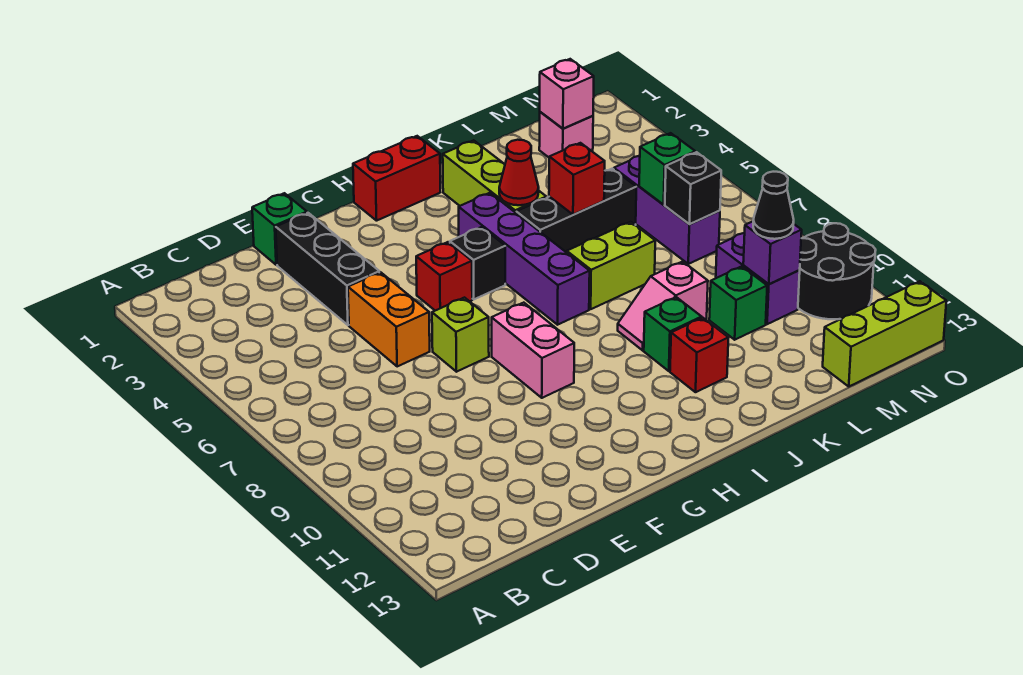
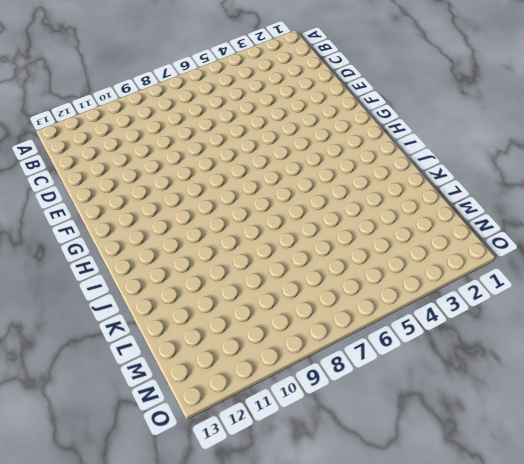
none -> green 1x1 brick [252,193,307,265]
none -> black 1x3 brick [276,213,379,325]
none -> orange 1x2 brick [348,272,430,367]

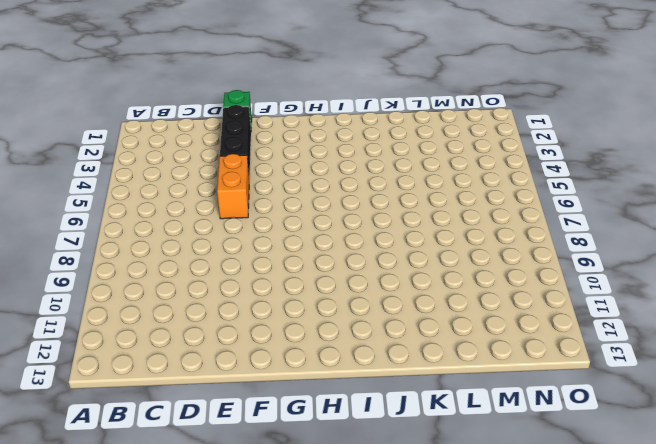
none -> lime 1x1 brick [432,298,489,372]
none -> red 1x1 brick [416,242,472,311]
none -> pink 1x2 brick [492,303,574,398]

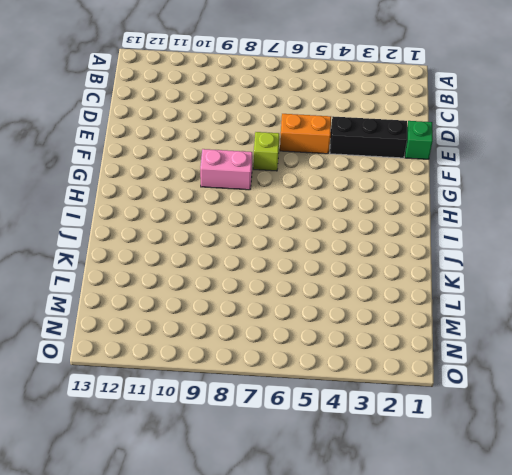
none -> red 1x1 brick [416,242,472,311]
none -> red 1x2 brick [353,136,440,221]
none -> black 1x1 brick [450,227,505,299]

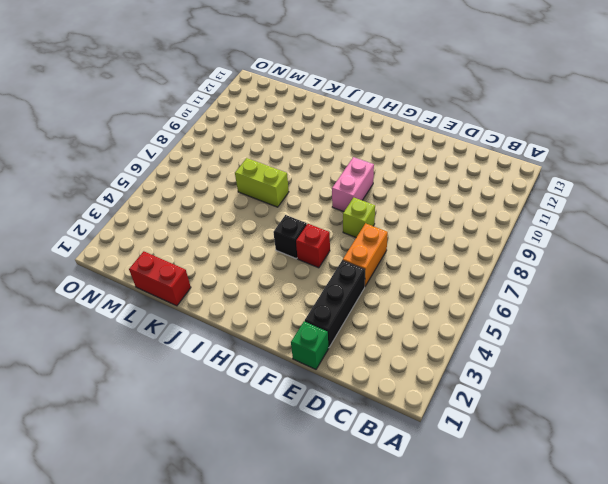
red 1x2 brick [129,251,191,306] -> red 1x2 brick moved to [353,136,440,221]
none -> purple 1x4 brick [459,193,590,325]
none -> lime 1x3 brick [443,140,546,213]
none -> black 1x3 brick [516,169,636,253]

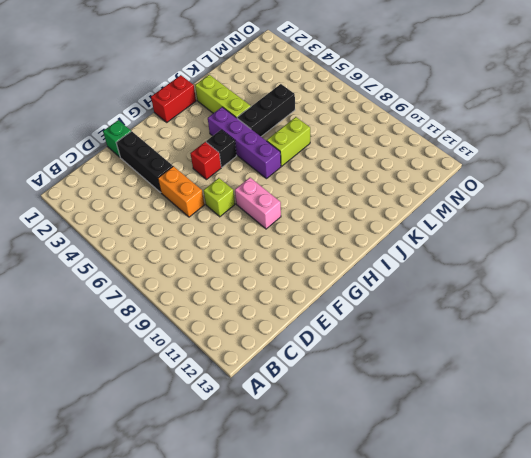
none -> pink 1x2 slope [618,261,708,350]
none -> green 1x1 brick [644,297,702,371]
none -> red 1x1 brick [670,318,728,392]

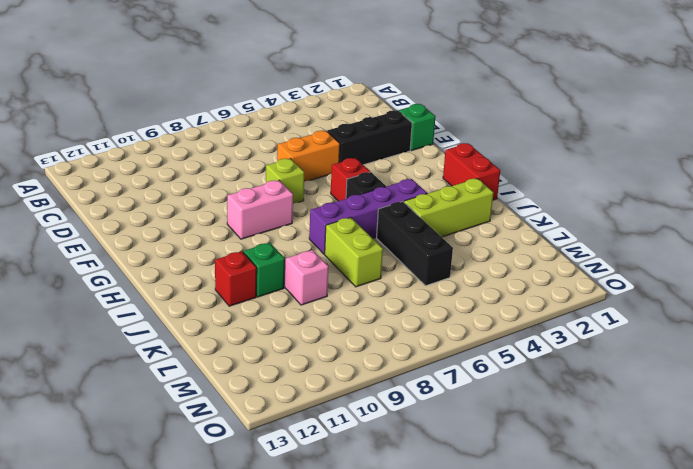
none -> green 1x1 brick [709,266,767,340]
none -> pink 1x1 brick [539,112,593,157]
none -> purple 1x3 brick [614,156,720,264]

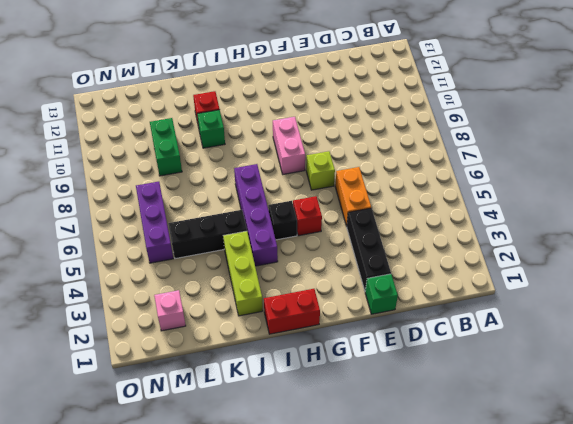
green 1x2 brick [150,118,182,176] -> green 1x1 brick [709,266,767,340]
none -> lime 1x2 brick [567,222,655,309]
none -> pink 1x2 slope [618,261,708,350]
none -> purple 1x2 brick [716,233,800,324]

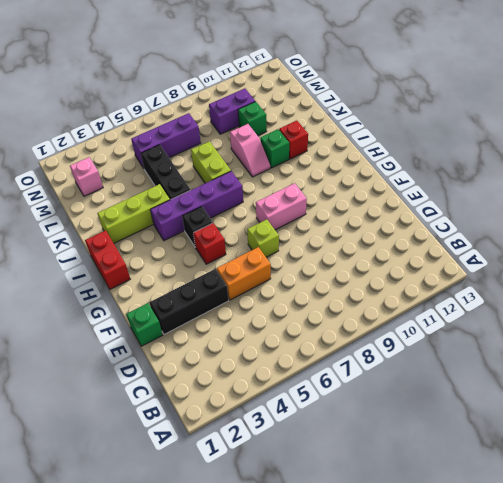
none -> lime 1x3 brick [823,281,946,386]
none -> black 2x2 round brick [798,223,876,319]
none -> red 1x1 cone [499,140,539,205]

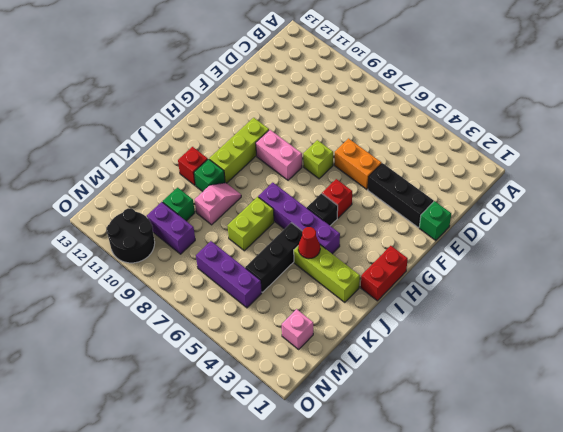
lime 1x3 brick [209,118,269,183] -> lime 1x3 brick moved to [823,281,946,386]
none -> red 1x1 brick [549,143,605,215]
none -> pink 1x1 brick [540,59,594,129]
none -> green 1x1 brick [639,133,695,205]

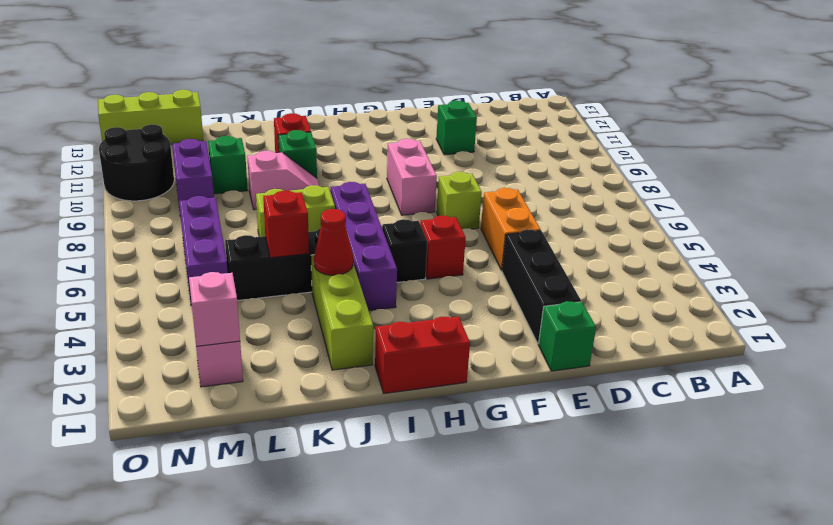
green 1x1 brick [436,100,477,155] -> green 1x1 brick moved to [639,133,695,205]
none -> black 1x1 brick [665,152,721,224]
none -> purple 1x1 brick [743,221,802,284]
none -> black 1x1 cone [753,172,794,239]

